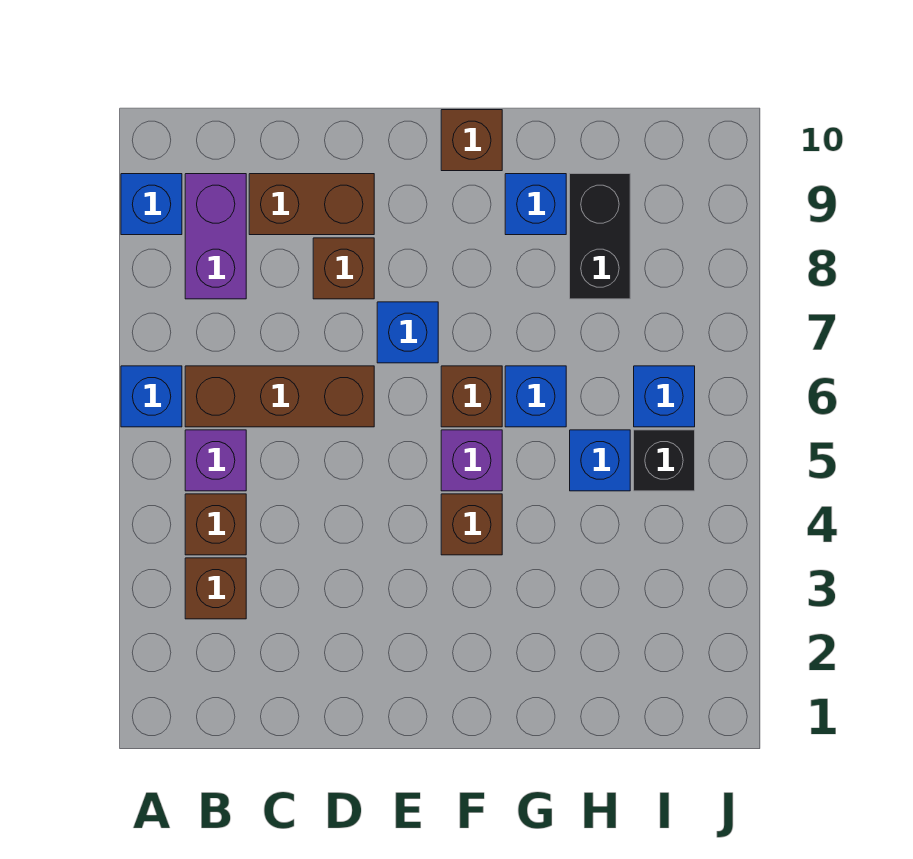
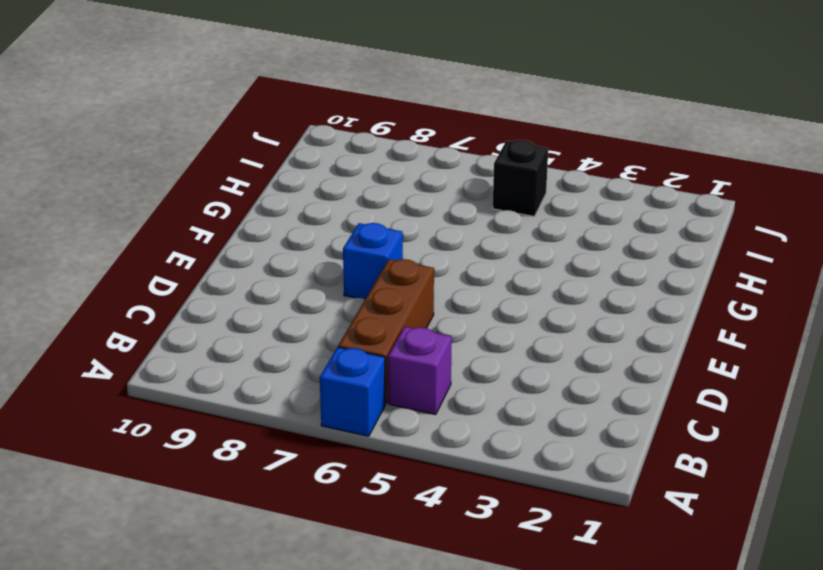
none -> blue 1x1 brick [121,174,182,235]
none -> brown 1x1 brick [185,558,246,619]
none -> brown 1x1 brick [185,494,246,555]

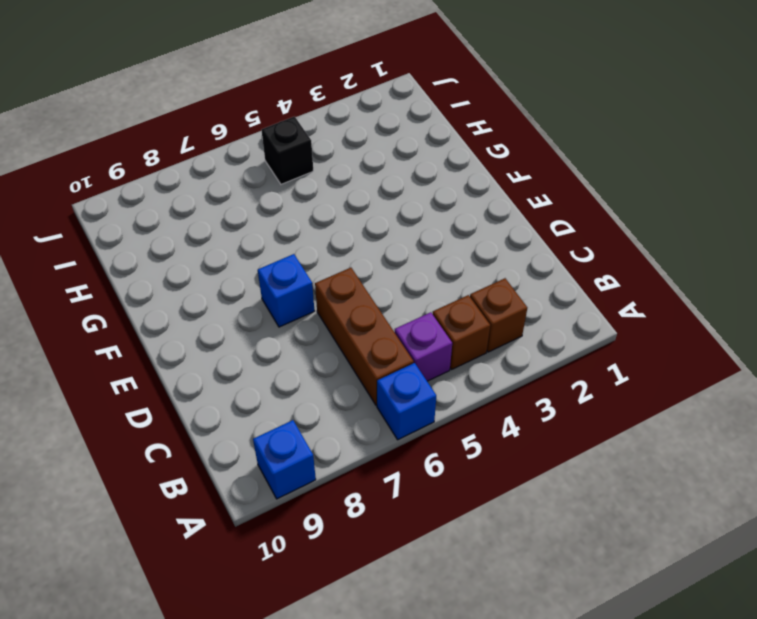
none -> purple 1x2 brick [185,174,246,299]
none -> brown 1x2 brick [249,174,374,235]
none -> brown 1x1 brick [313,238,374,299]

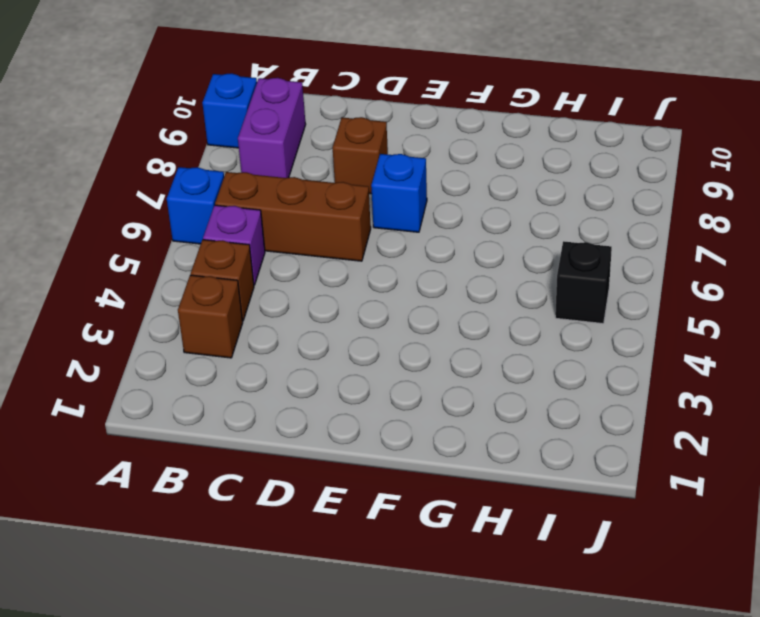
none -> brown 1x2 brick [249,174,374,235]
none -> brown 1x1 brick [441,494,502,555]
none -> purple 1x1 brick [441,430,502,491]

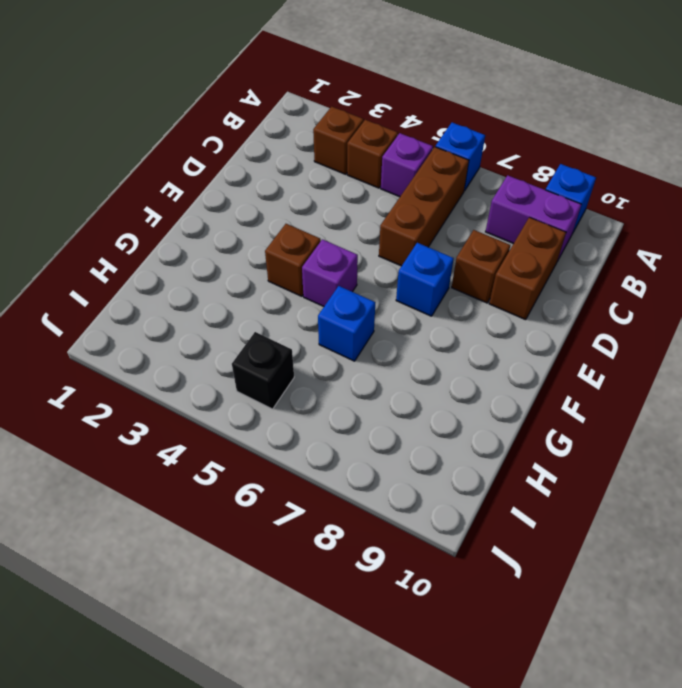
none -> brown 1x1 brick [441,366,502,427]
none -> brown 1x1 brick [441,110,502,171]
none -> blue 1x1 brick [505,174,566,235]

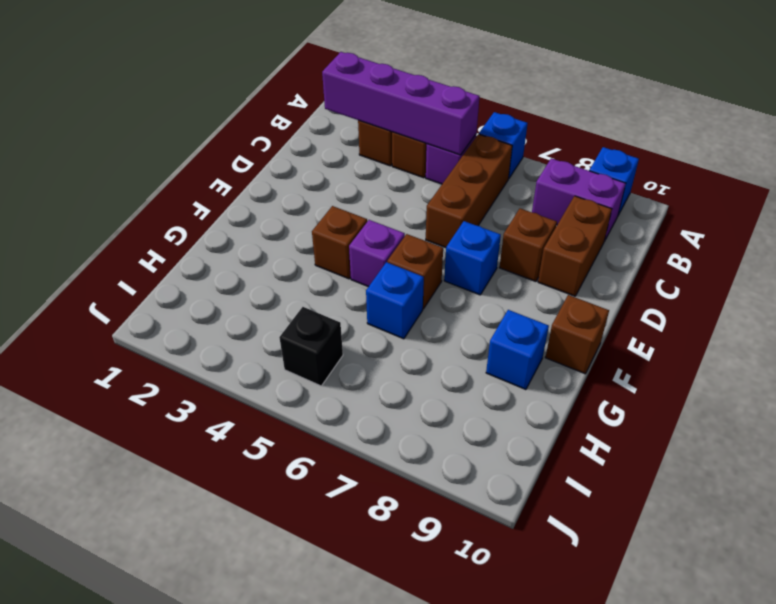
purple 1x4 brick [322,52,479,155] -> none
none -> blue 1x1 brick [570,430,630,491]
none -> black 1x2 brick [570,174,630,299]
none -> blue 1x1 brick [634,366,695,427]

